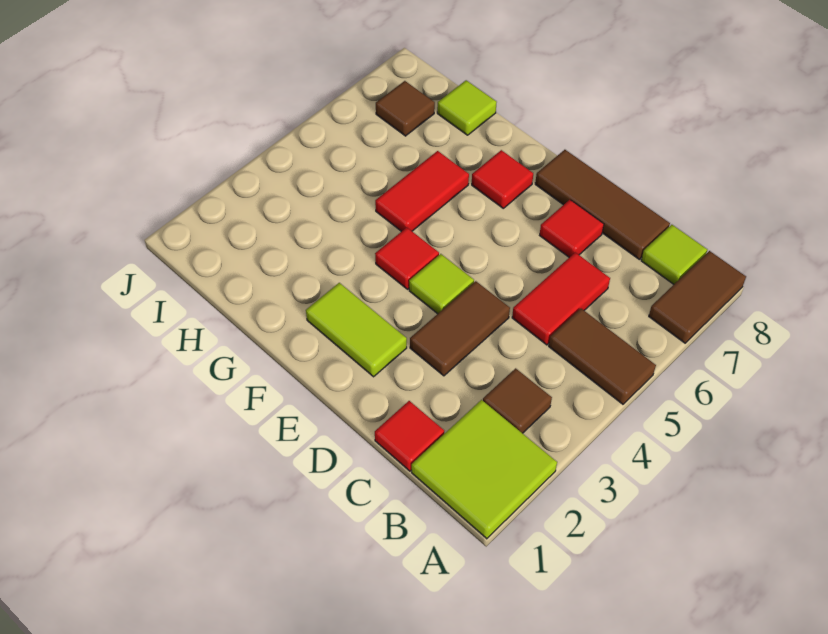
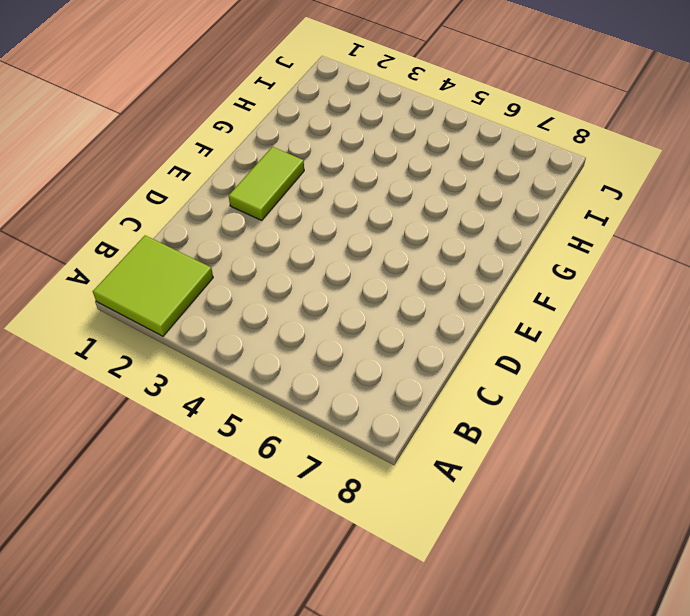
none -> brown 1x2 tile [549,309,656,404]
none -> brown 1x2 tile [649,251,746,343]
none -> brown 1x1 tile [483,368,552,433]

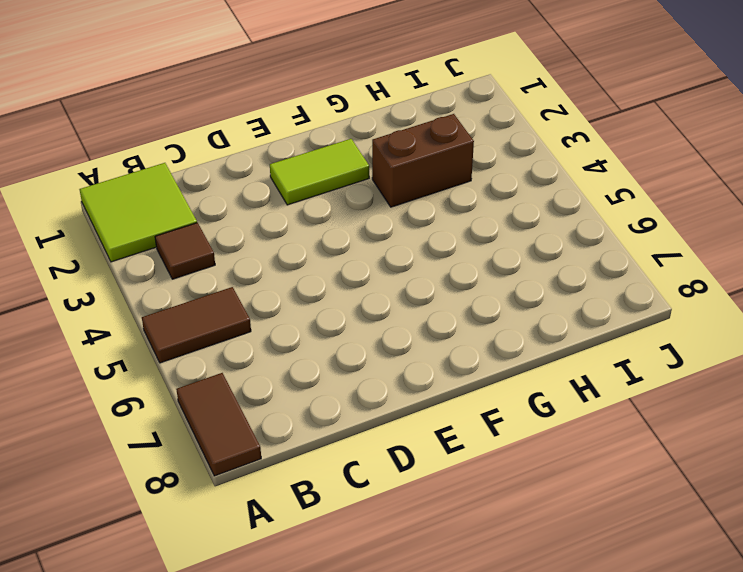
brown 1x2 brick [372,114,474,207] -> none
none -> lime 1x1 tile [641,225,708,284]
none -> red 1x1 tile [375,401,444,471]
none -> red 1x2 tile [512,252,610,345]

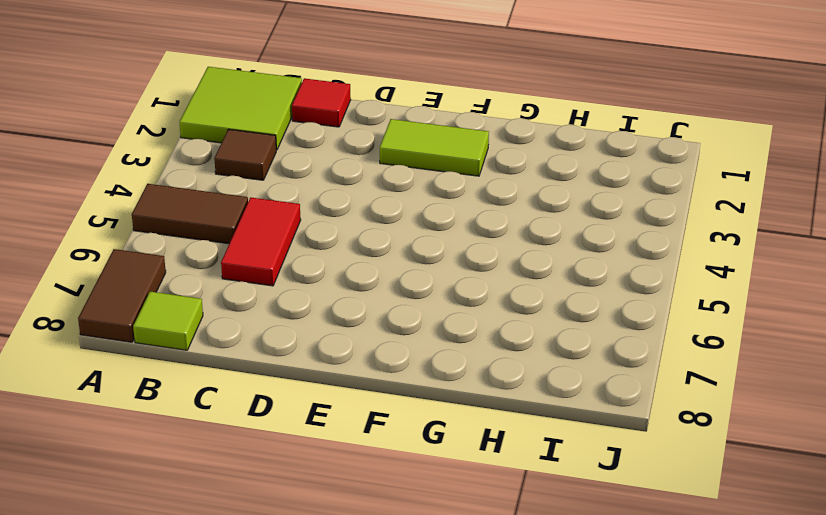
none -> brown 1x3 tile [535,150,670,259]
none -> brown 1x2 tile [410,281,510,376]
none -> red 1x1 tile [540,200,604,257]

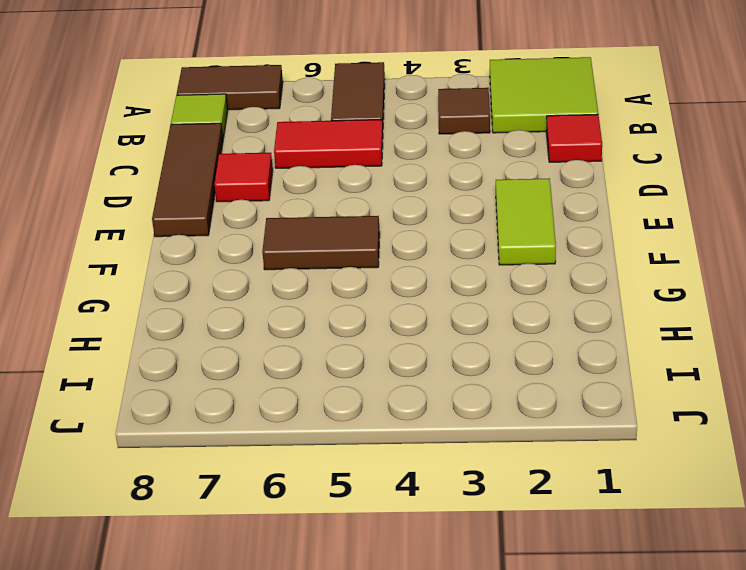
brown 1x2 tile [262,216,380,270] -> brown 1x2 tile moved to [410,281,510,376]
none -> lime 1x1 tile [409,254,474,314]
none -> red 1x1 tile [375,228,439,289]
none -> red 1x1 tile [472,150,533,208]

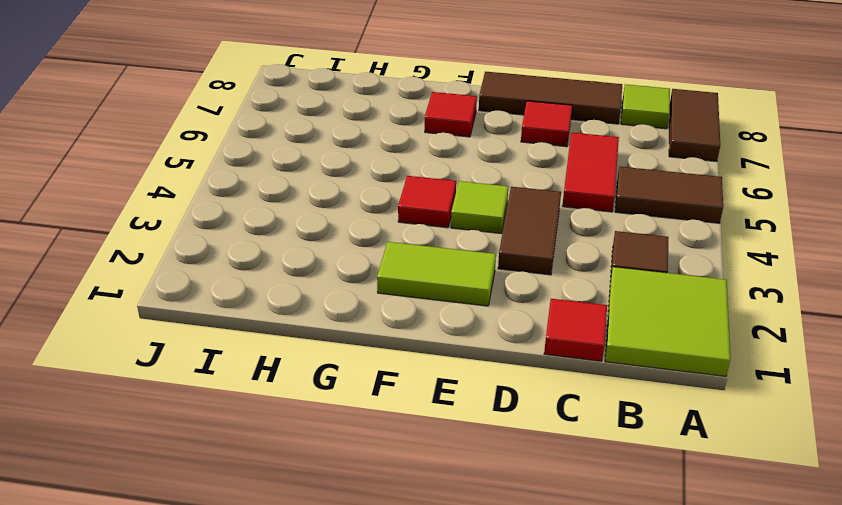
none -> red 1x2 tile [375,151,469,232]
none -> lime 1x1 tile [437,80,497,135]
none -> brown 1x1 tile [376,81,435,136]

